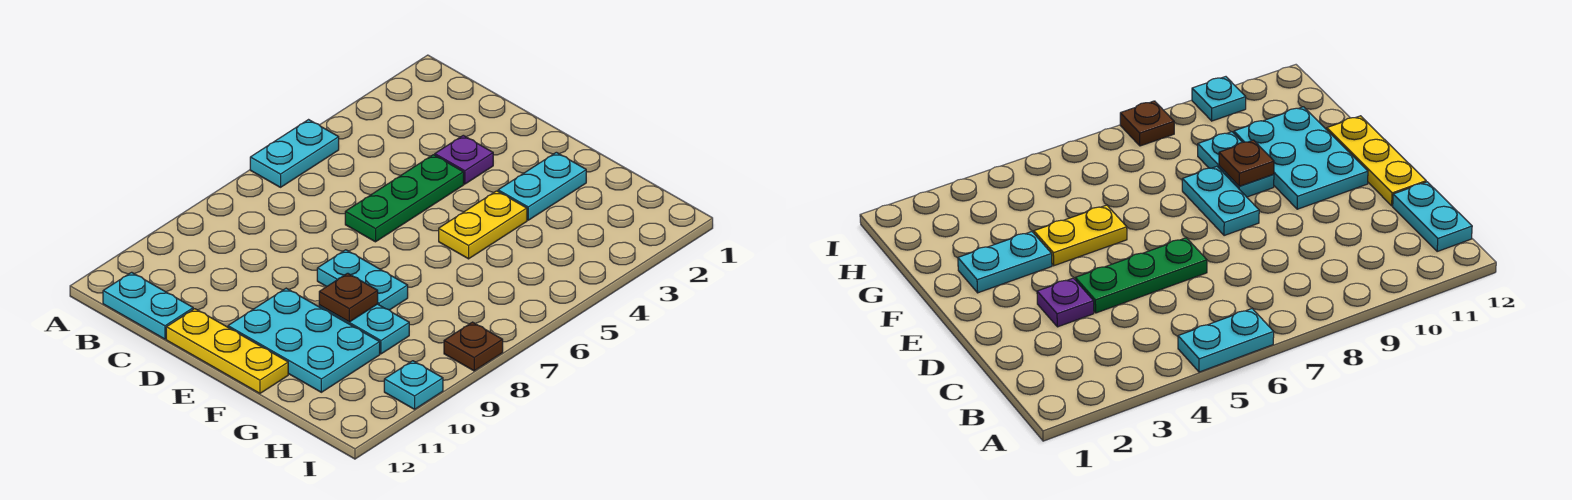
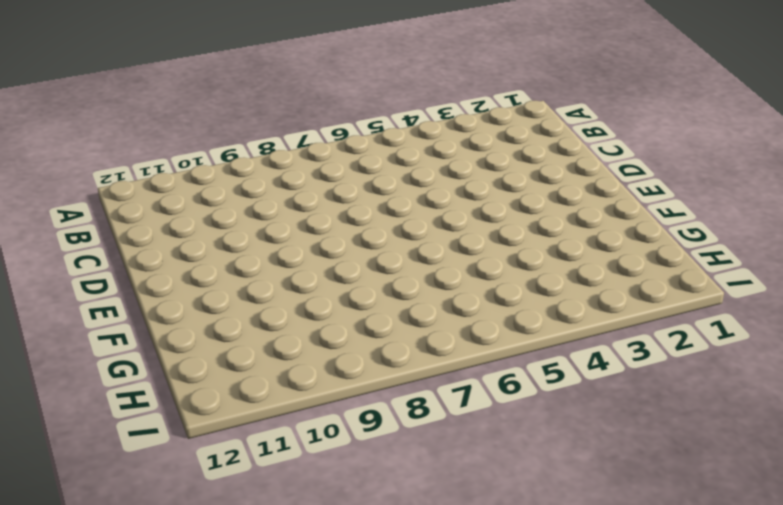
none -> cyan 1x2 plate [250,120,339,187]
none -> cyan 1x2 plate [103,272,193,339]
none -> purple 1x1 plate [435,135,493,184]

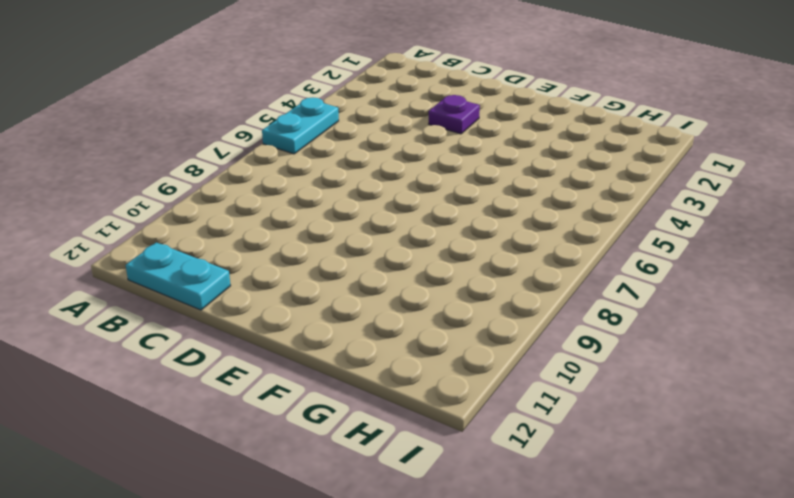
none -> green 1x3 plate [345,155,464,242]
none -> yellow 1x3 plate [166,309,288,393]
none -> cyan 1x2 plate [317,250,408,310]

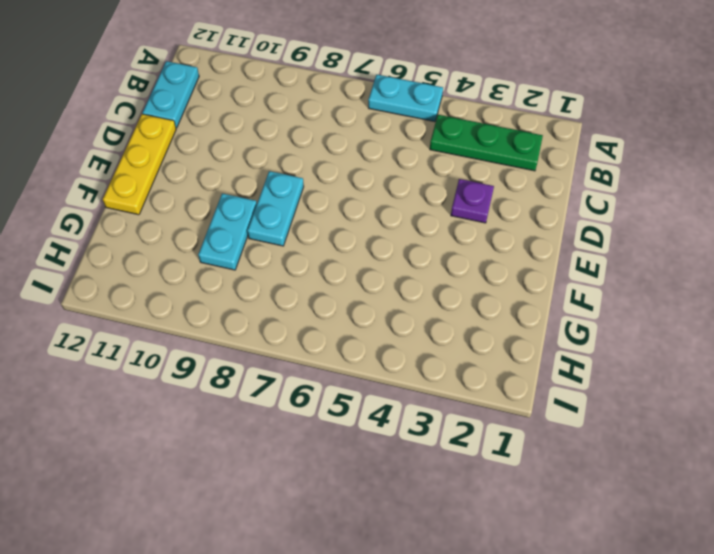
green 1x3 plate [430,115,543,171] -> green 1x3 plate moved to [345,155,464,242]
none -> cyan 2x3 plate [228,288,380,392]
none -> cyan 1x2 plate [498,152,586,220]
none -> yellow 1x2 plate [439,191,527,259]

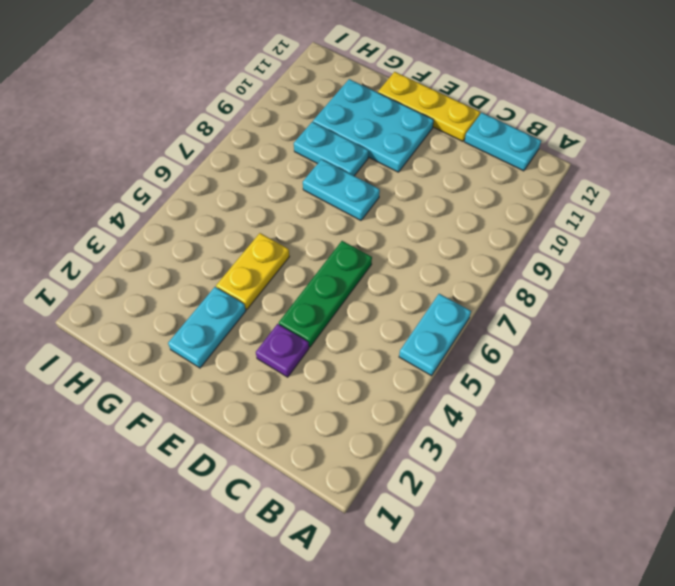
none -> brown 1x1 plate [444,322,503,371]
none -> cyan 1x1 plate [384,361,443,409]
none -> brown 1x1 plate [319,273,378,322]

